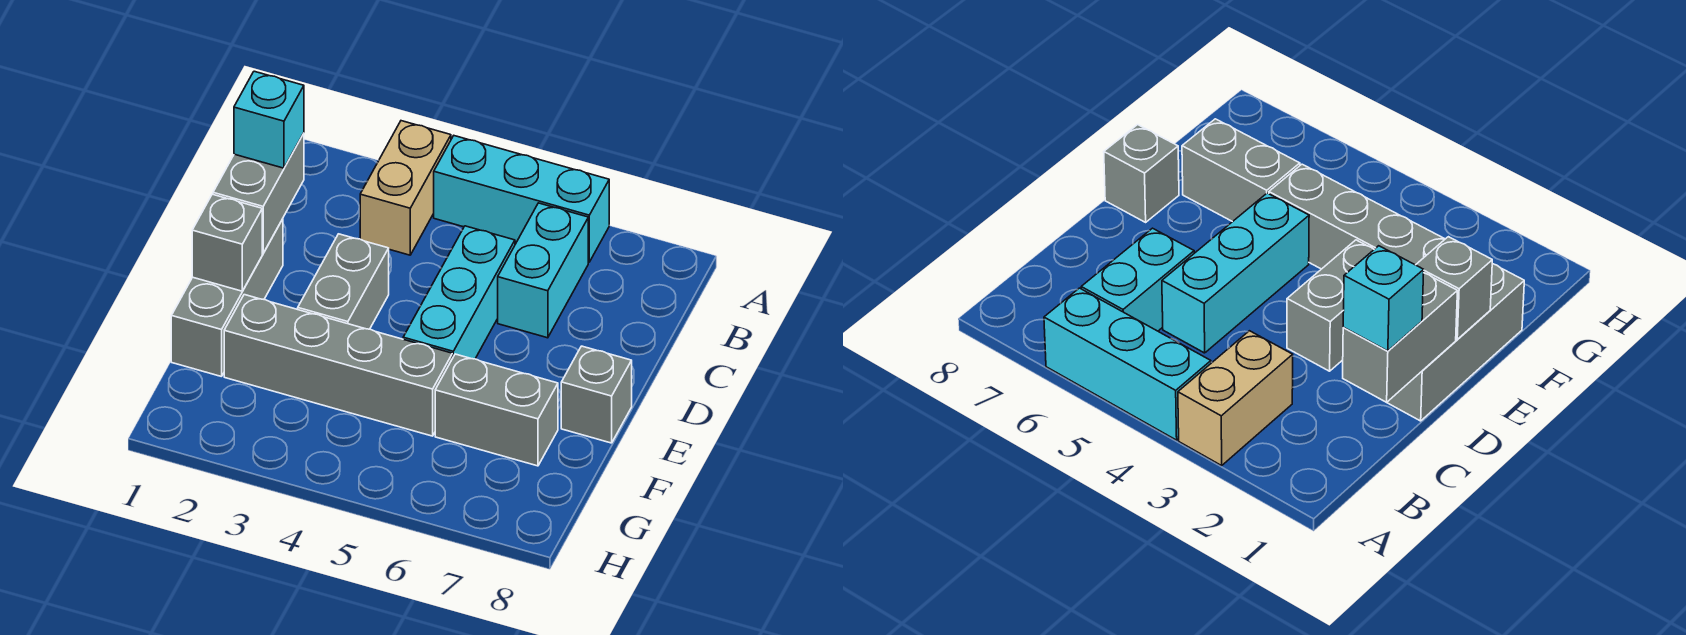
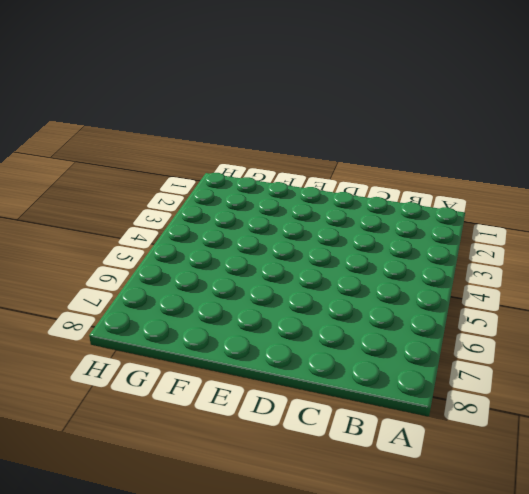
none -> tan 1x2 brick [360,121,451,255]
none -> cyan 1x3 brick [434,136,609,262]
none -> cyan 1x2 brick [498,203,588,338]

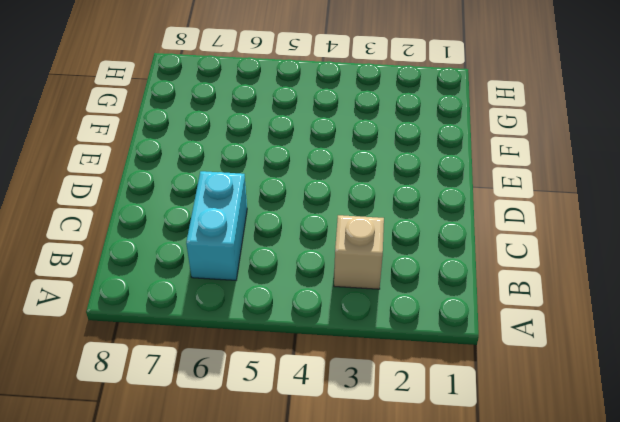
tan 1x1 brick [334,215,384,289] -> tan 1x2 brick [360,121,451,255]
none -> cyan 1x3 brick [434,136,609,262]
none -> cyan 1x3 brick [403,226,515,359]
none -> grey 1x3 brick [171,219,283,377]

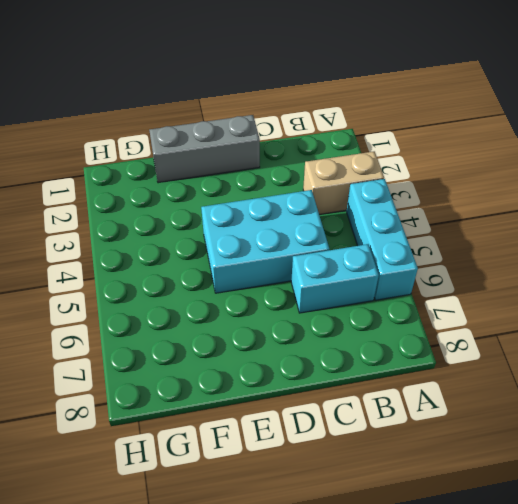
cyan 2x3 brick [201,190,329,293] -> cyan 1x3 brick [403,226,515,359]
none -> grey 1x2 brick [298,234,389,329]
none -> grey 1x1 brick [561,346,632,443]
none -> grey 1x4 brick [224,295,452,436]

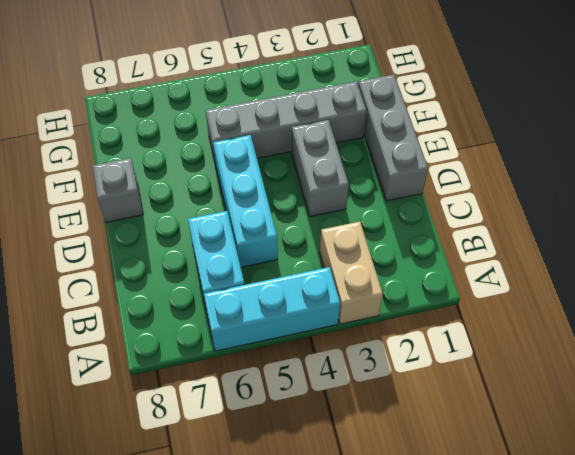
none -> grey 1x2 brick [435,354,558,466]
none -> grey 1x2 brick [213,133,304,253]
none -> grey 1x1 brick [192,194,262,291]

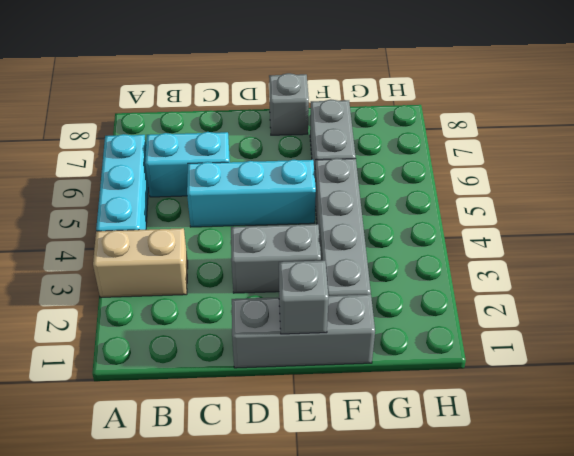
none -> grey 1x2 brick [213,133,304,253]
none -> cyan 1x1 brick [234,71,304,168]

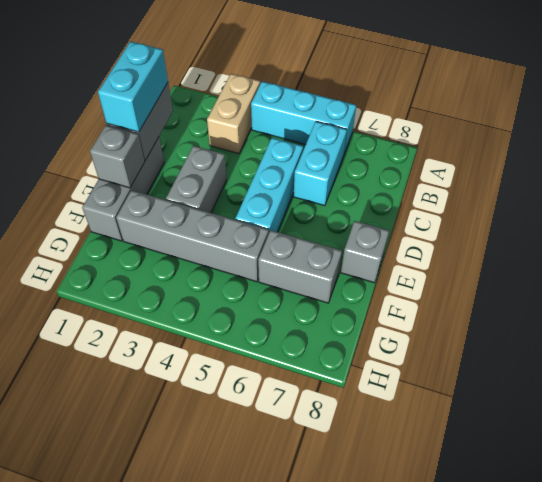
cyan 1x2 brick [98,41,168,132] -> cyan 1x1 brick [234,71,304,168]

